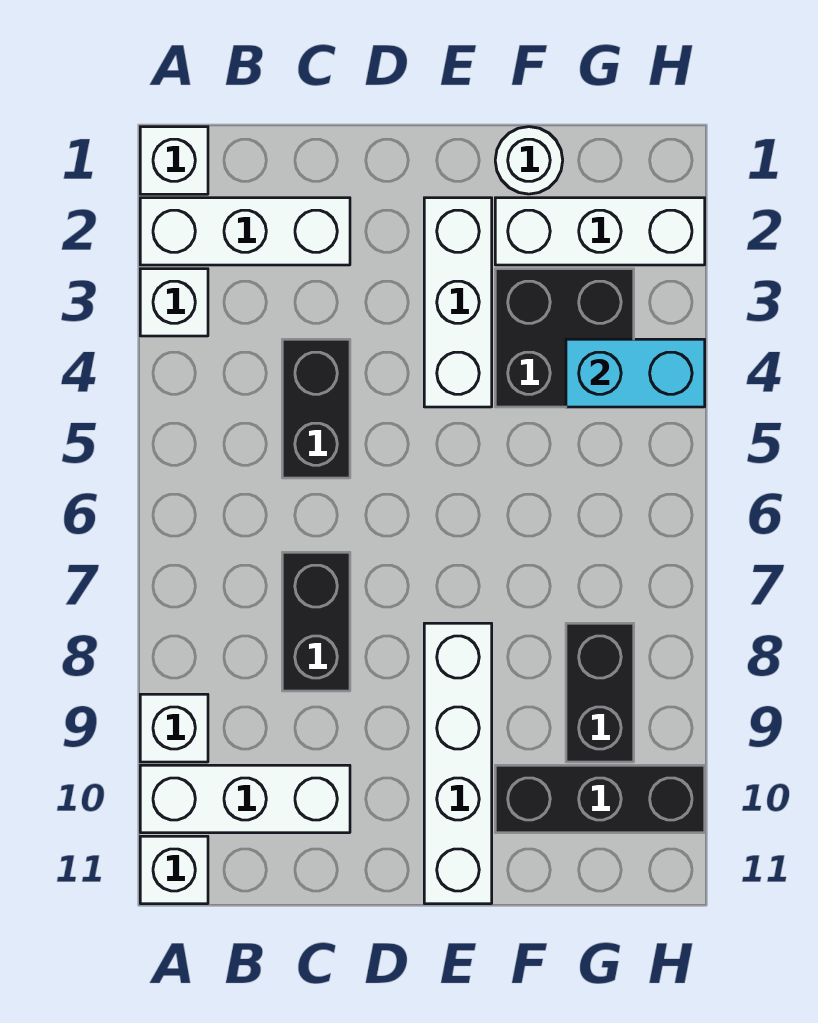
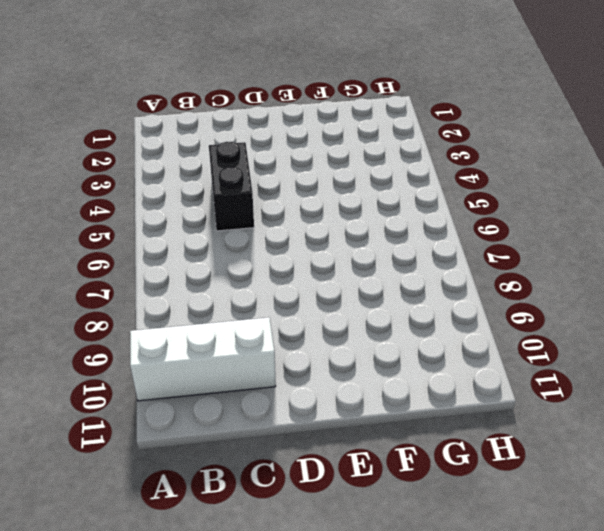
none -> white 1x1 brick [140,127,208,194]
none -> white 1x3 brick [140,198,350,265]
none -> white 1x1 brick [140,269,208,336]

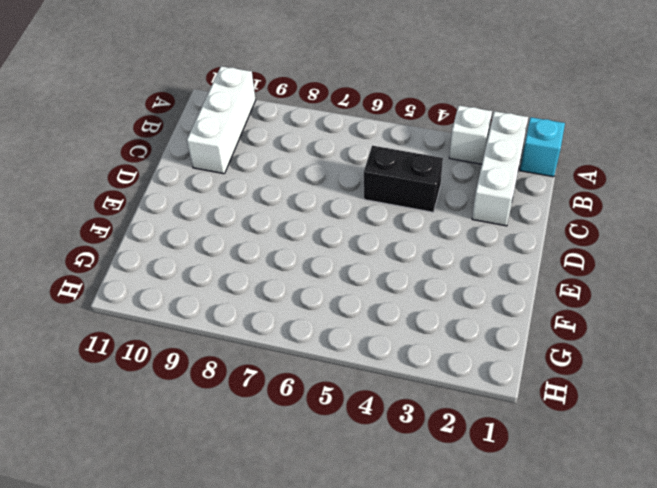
cyan 1x1 brick [520,117,565,177] -> white 1x1 brick [140,127,208,194]
none -> white 1x1 brick [140,694,208,762]
none -> white 1x1 brick [140,836,208,904]
none -> black 1x2 brick [282,552,350,691]

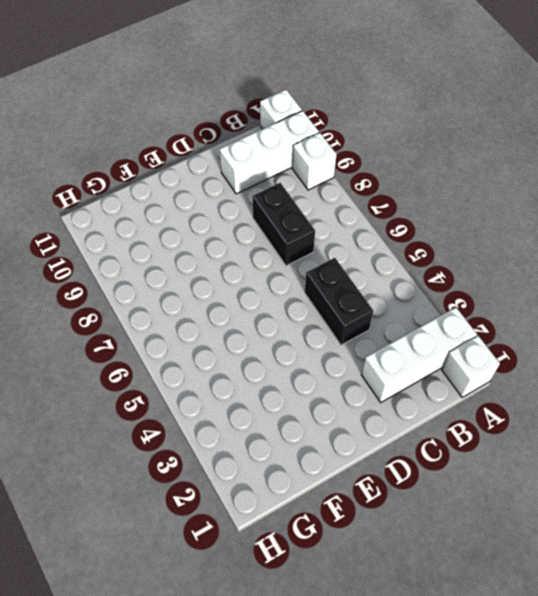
none -> white 1x1 brick [140,269,208,336]
none -> white 1x3 brick [424,198,492,407]
none -> white 1x4 brick [424,623,492,904]

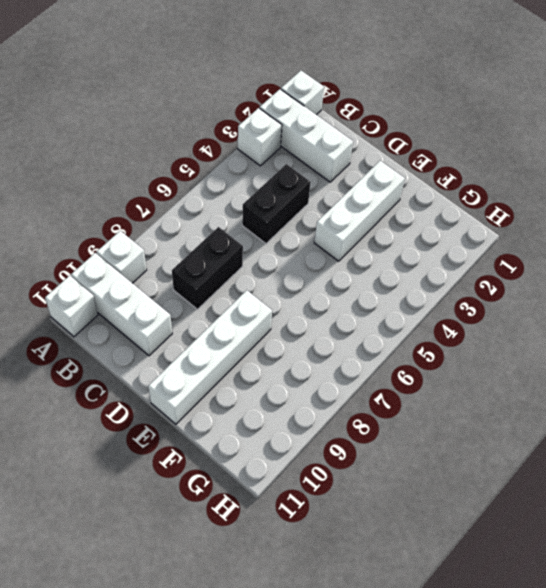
none -> white 1x1 round brick [495,127,563,194]
none -> white 1x3 brick [495,198,705,265]
none -> black 2x2 brick [495,269,634,407]

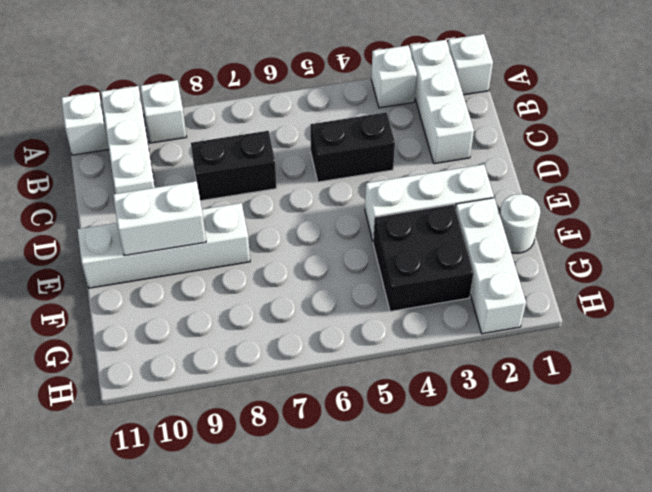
white 1x2 brick [113,181,206,256] -> none
none -> black 1x3 brick [495,765,705,833]
none -> black 1x2 brick [566,623,634,762]
none -> cyan 1x2 brick [566,339,705,407]

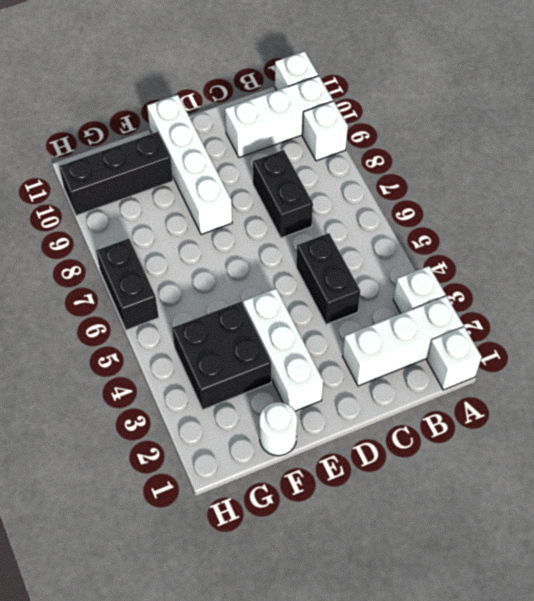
black 1x2 brick [96,239,159,330] -> black 1x2 brick moved to [566,623,634,762]
none -> white 1x3 brick [495,198,705,265]
none -> cyan 1x2 brick [566,339,705,407]

